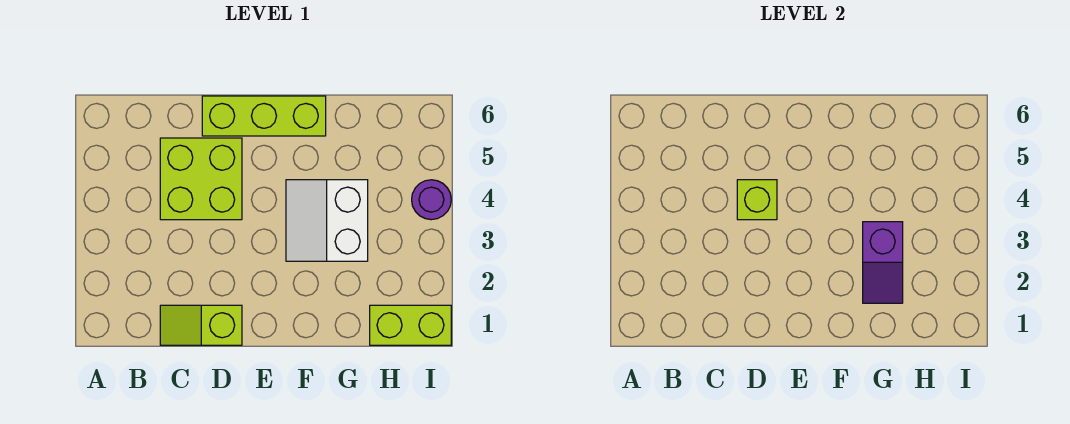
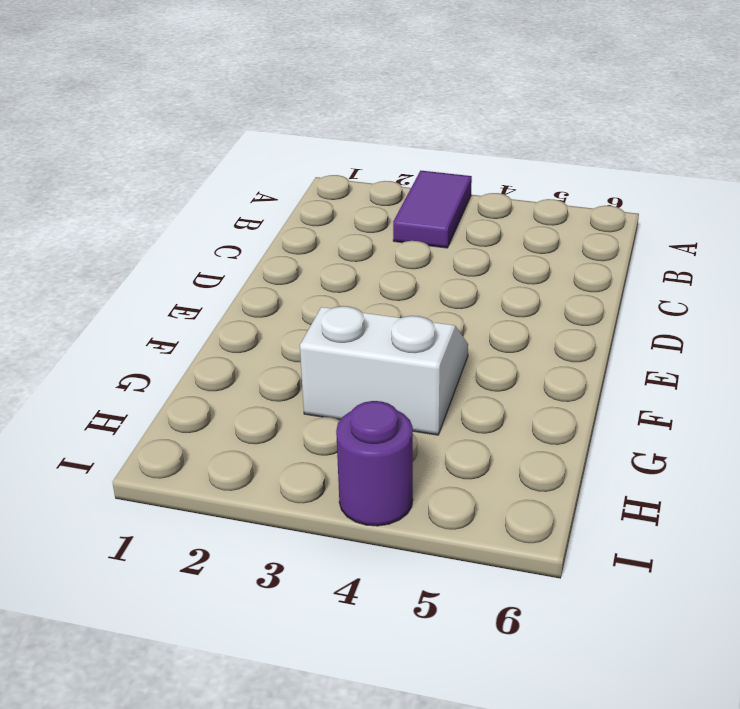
purple 1x2 tile [393,171,472,248] -> none
none -> lime 1x2 slope [160,305,242,345]
none -> lime 2x2 brick [160,138,242,220]

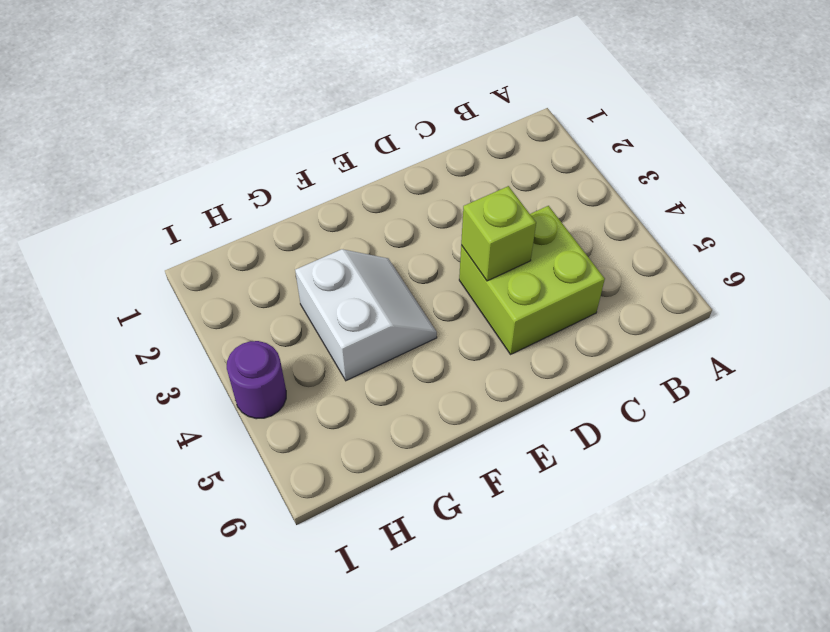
none -> lime 1x2 slope [160,305,242,345]
none -> lime 1x3 brick [202,96,326,136]

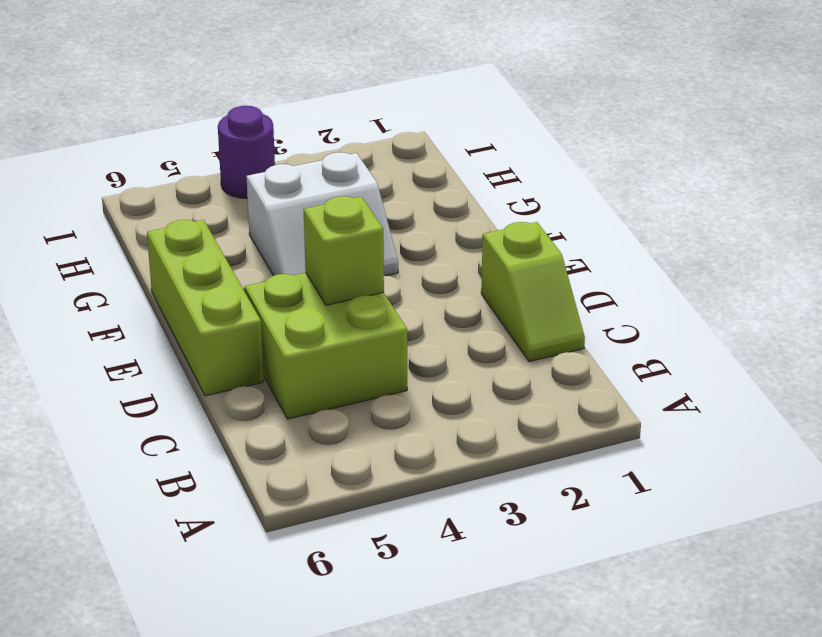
none -> lime 1x2 brick [370,305,451,345]
none -> purple 1x2 slope [863,222,903,303]

